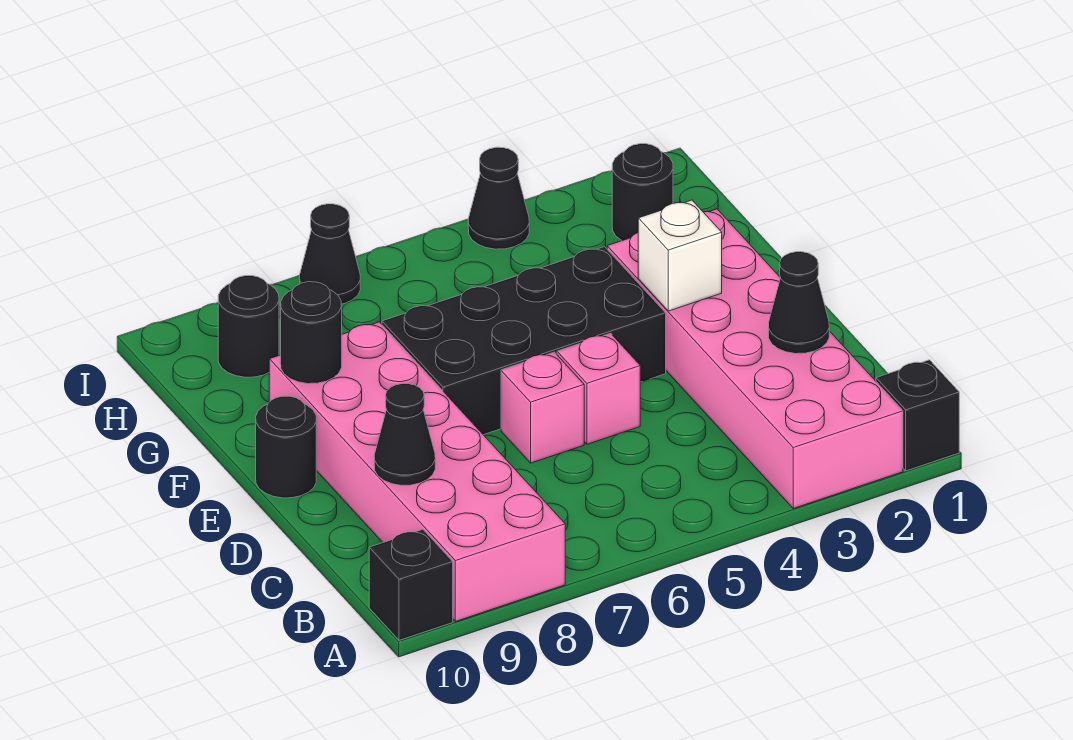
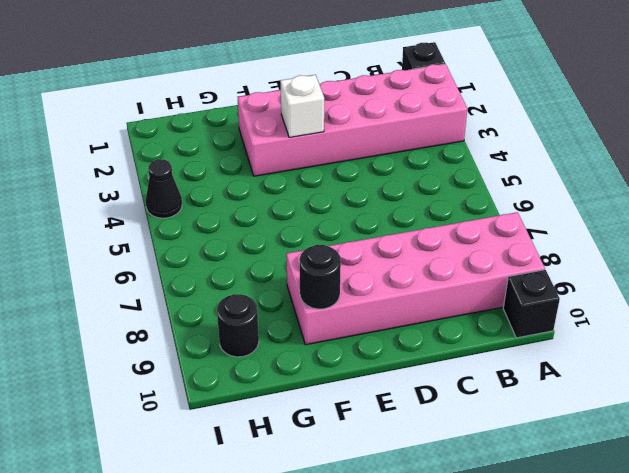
none -> pink 1x1 brick [557,333,640,444]
none -> pink 1x1 brick [501,352,584,463]
none -> black 2x4 brick [382,247,666,435]

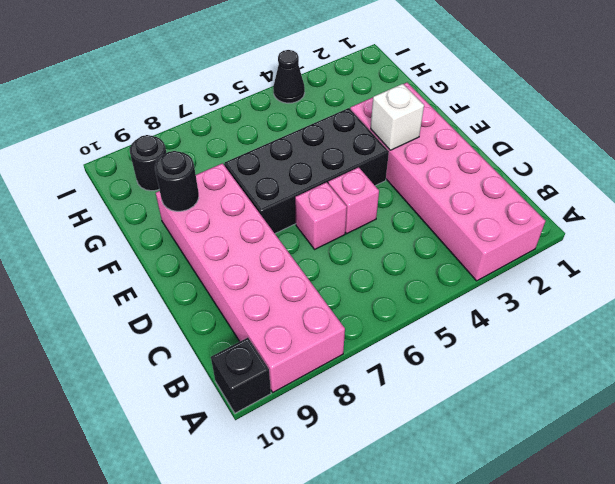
none -> black 1x1 brick [876,360,959,471]
none -> black 1x1 round brick [256,396,316,498]
none -> black 1x1 round brick [612,144,673,241]

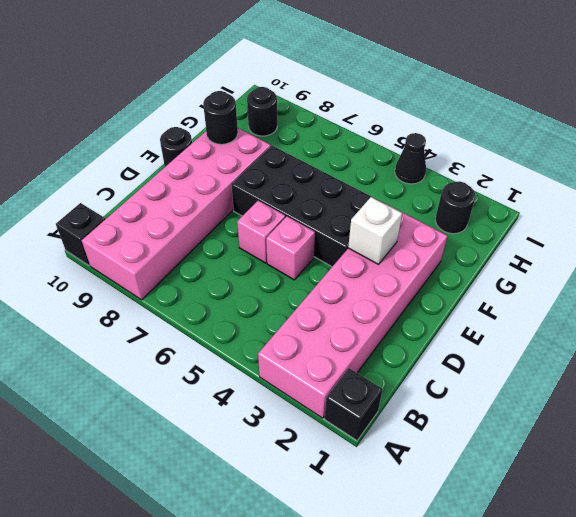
none -> black 1x1 cone [300,204,360,304]
none -> black 1x1 cone [769,252,829,354]
none -> black 1x1 cone [374,384,435,485]

